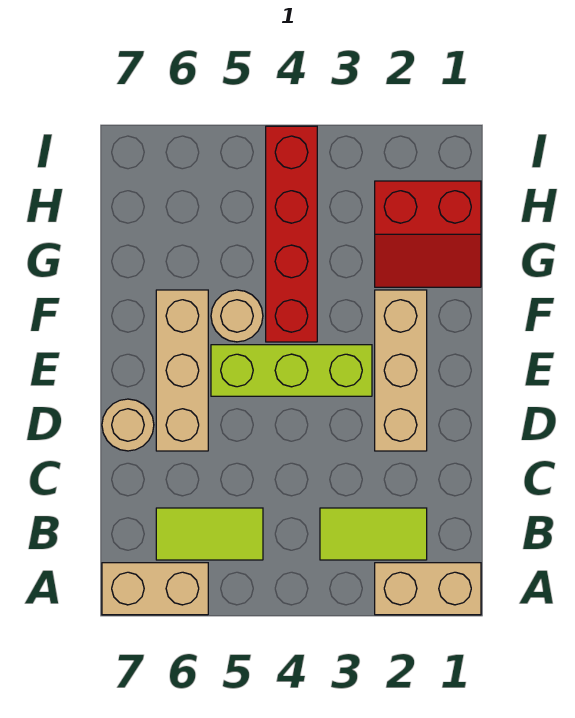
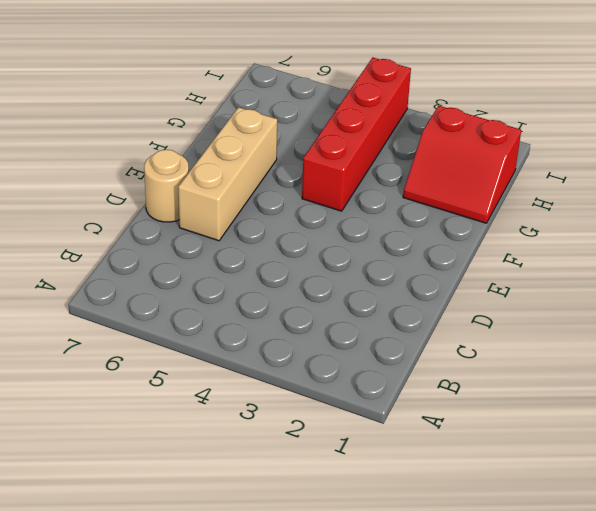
none -> tan 1x2 brick [375,563,481,615]
none -> tan 1x2 brick [102,563,208,615]

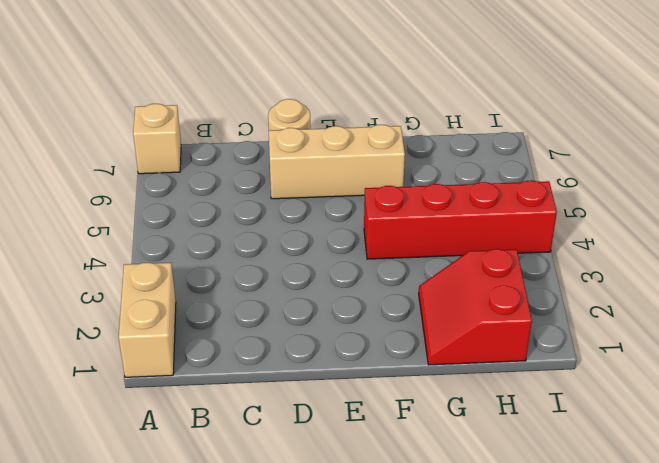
tan 1x1 brick [133,104,181,174] -> tan 1x2 brick [102,563,208,615]
none -> lime 1x2 tile [320,508,427,560]
none -> lime 1x2 tile [156,508,263,560]

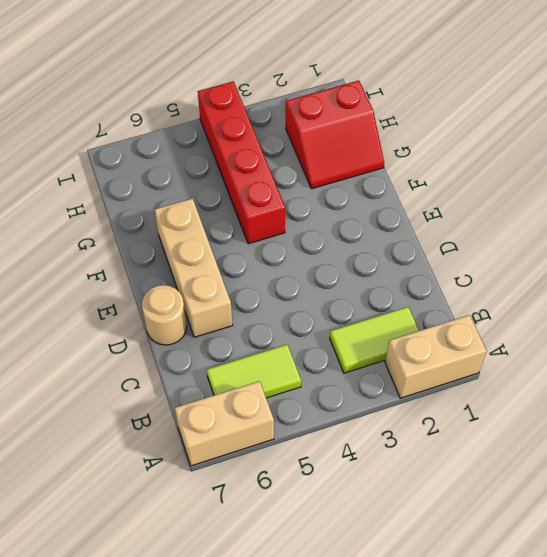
none -> tan 1x3 brick [375,290,427,451]
none -> lime 1x3 brick [211,345,372,396]

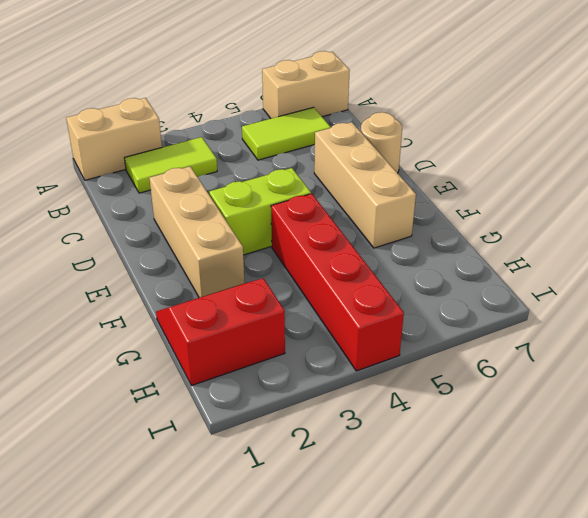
lime 1x2 brick [209,168,311,255] -> lime 1x3 brick [211,345,372,396]
none -> tan 1x1 round brick [211,290,263,342]

